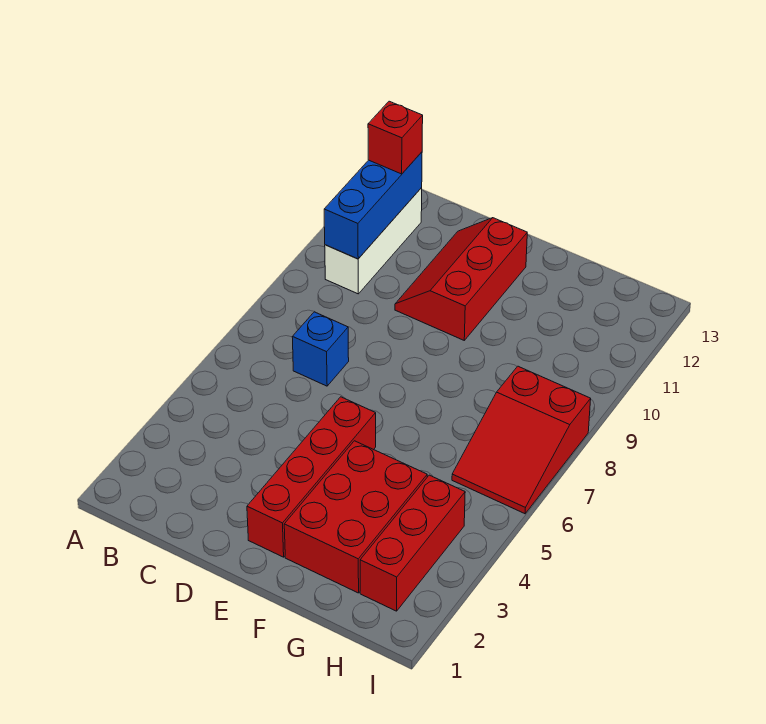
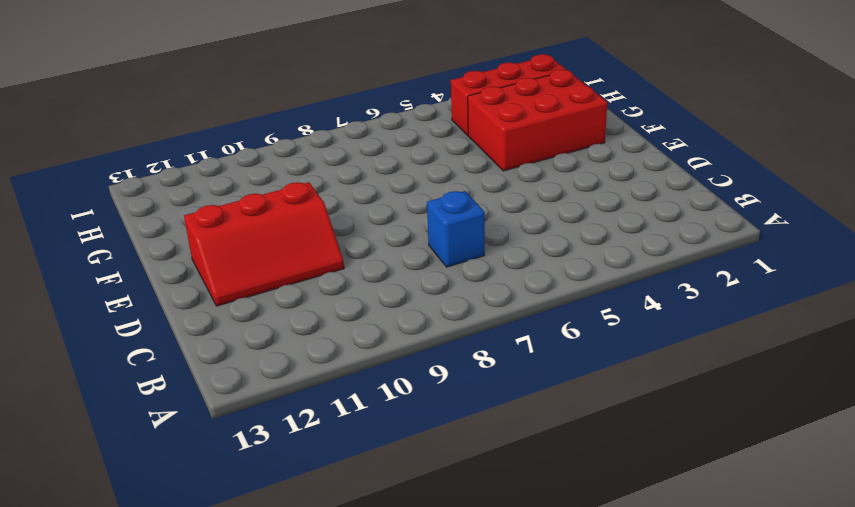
none -> white 1x3 brick [325,188,422,294]
none -> red 1x4 brick [247,397,376,557]

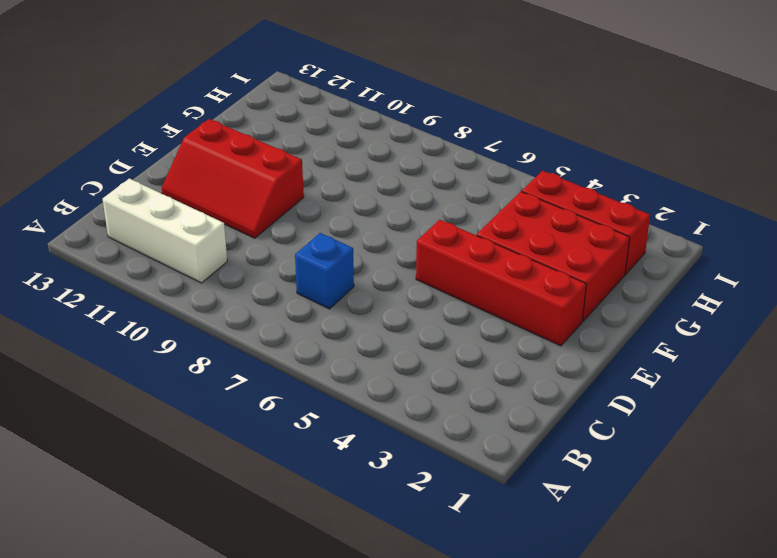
none -> red 2x3 slope [452,366,591,514]
none -> blue 1x3 brick [324,152,422,259]

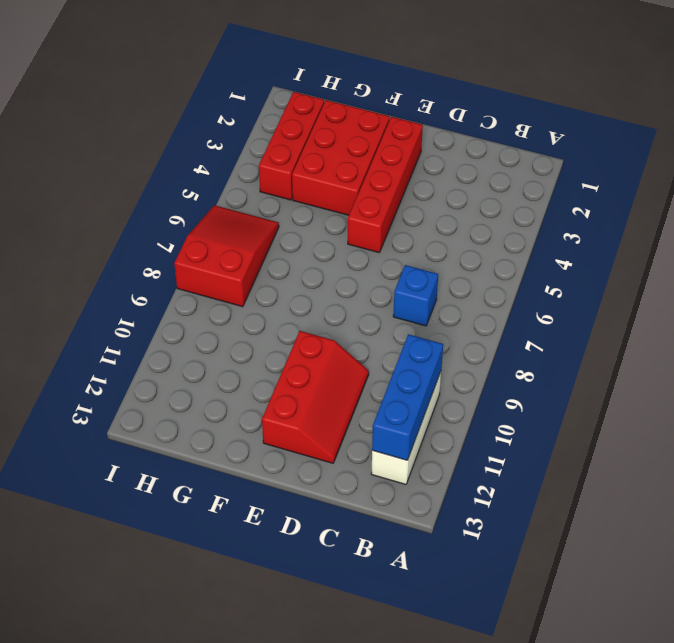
none -> red 1x1 brick [368,101,423,174]

